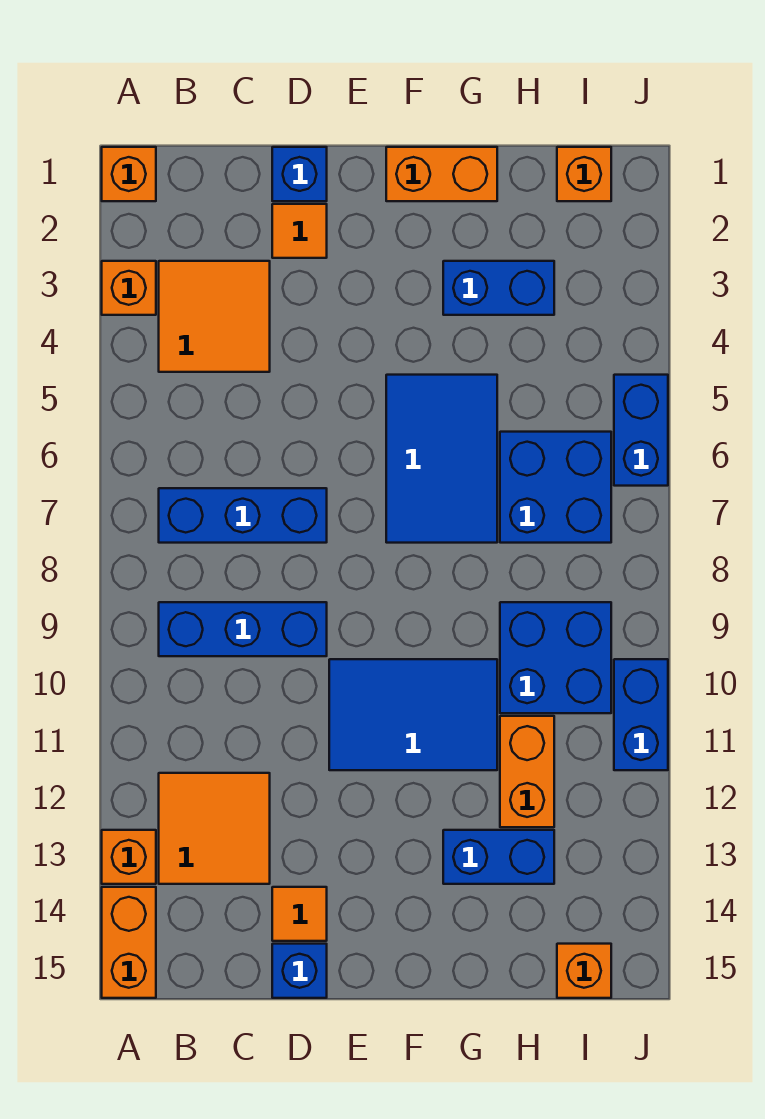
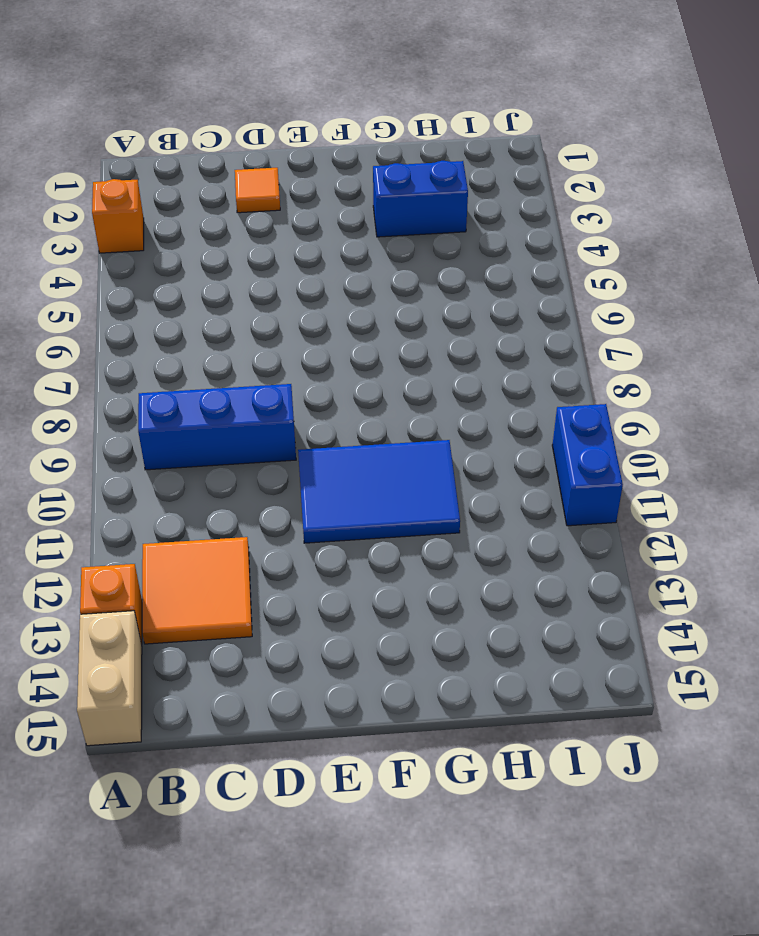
tan 1x2 brick [77,611,142,746] -> orange 1x2 brick [102,887,156,998]
none -> orange 1x1 brick [102,147,156,201]
none -> orange 2x2 tile [159,261,270,372]
none -> blue 1x3 brick [159,488,327,543]

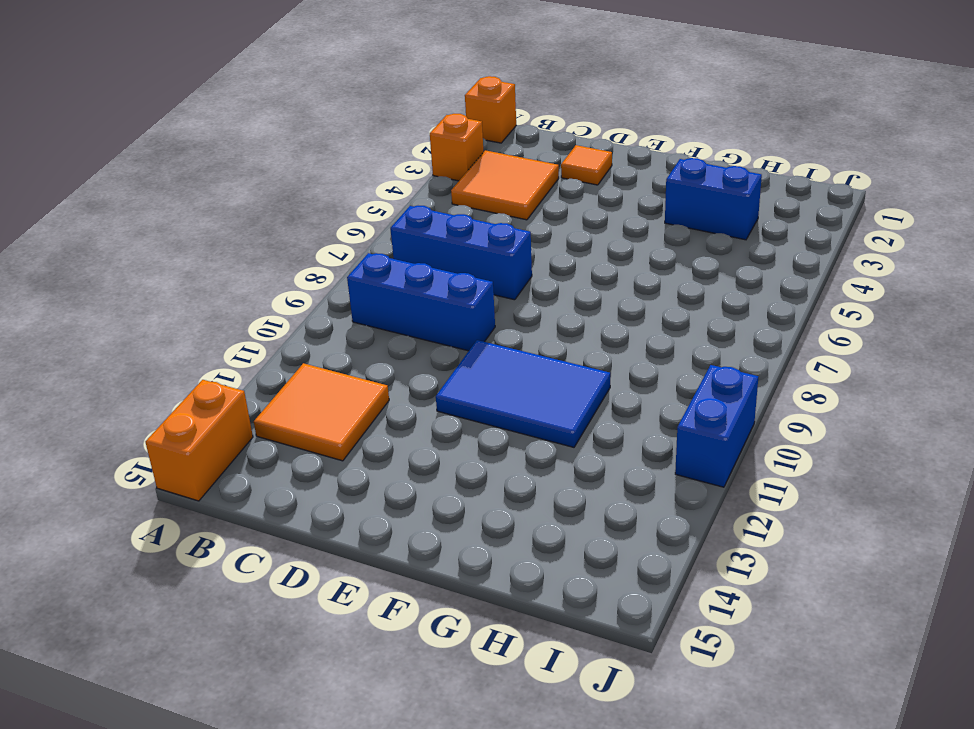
none -> orange 1x1 brick [102,830,156,884]
none -> blue 1x1 brick [272,147,327,201]
none -> orange 1x1 tile [272,887,327,941]

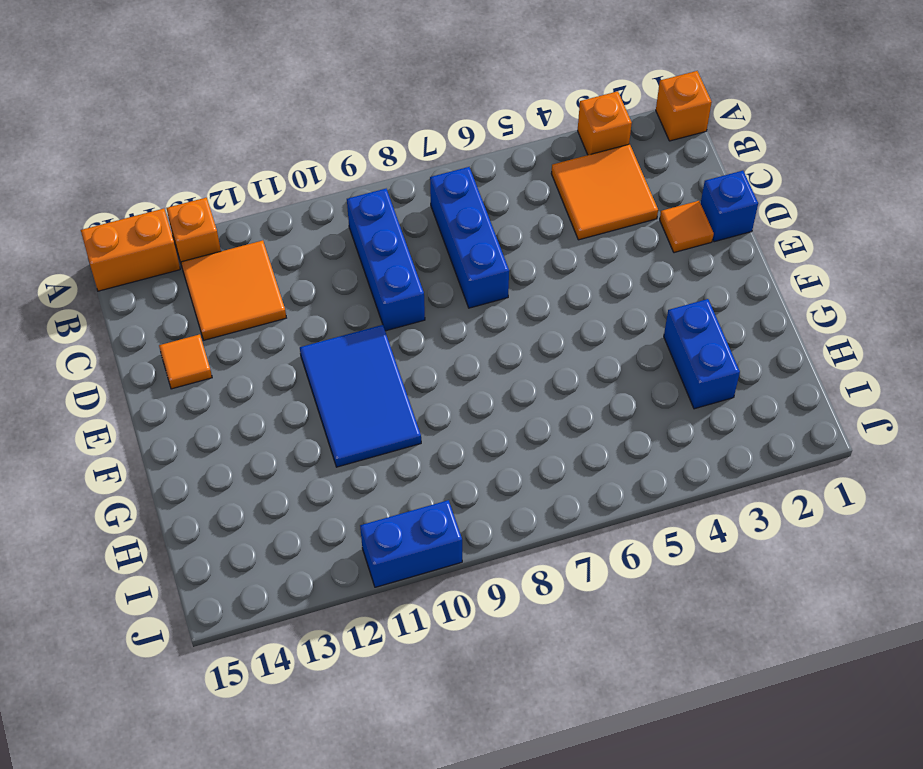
none -> blue 1x1 brick [272,944,327,998]
none -> orange 1x2 brick [386,147,497,201]
none -> blue 2x3 tile [386,375,497,543]

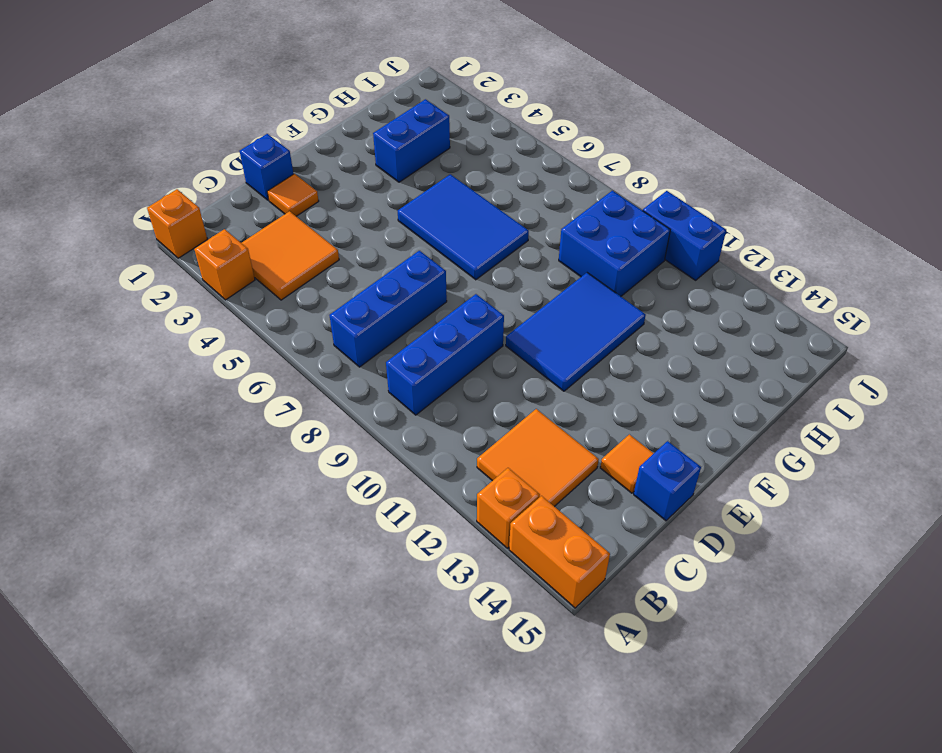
none -> orange 1x2 brick [386,147,497,201]
none -> blue 1x2 brick [443,830,554,884]
none -> blue 2x2 brick [500,432,611,543]

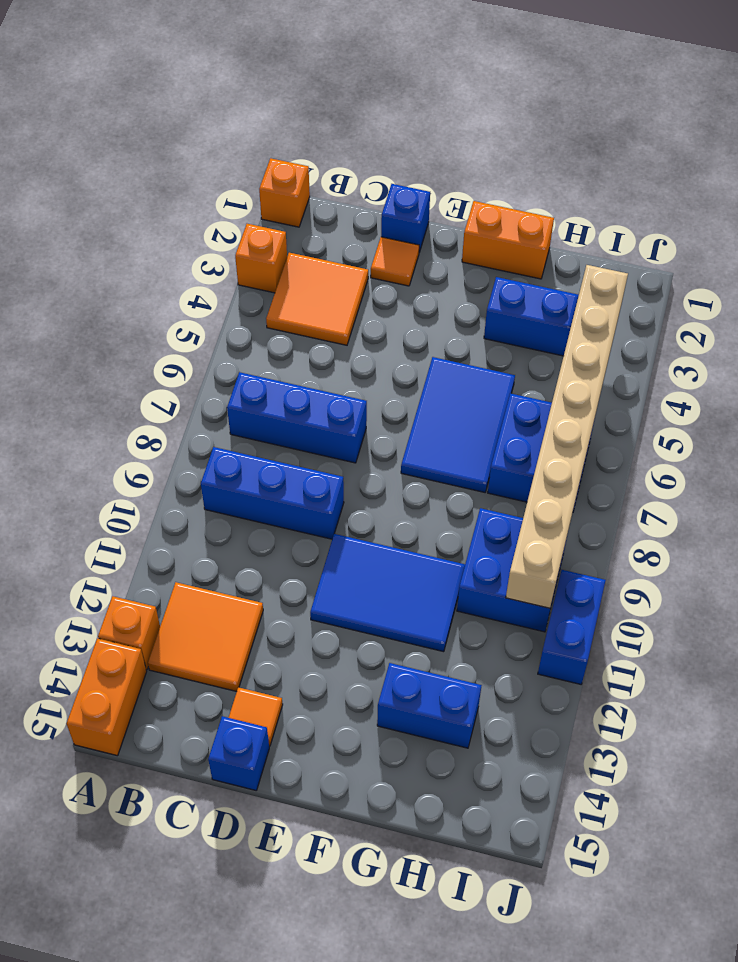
tan 1x8 brick [506,265,628,608] -> none
none -> orange 1x2 brick [500,716,554,827]
none -> orange 1x1 brick [557,147,611,201]
none -> orange 1x1 brick [557,944,611,998]

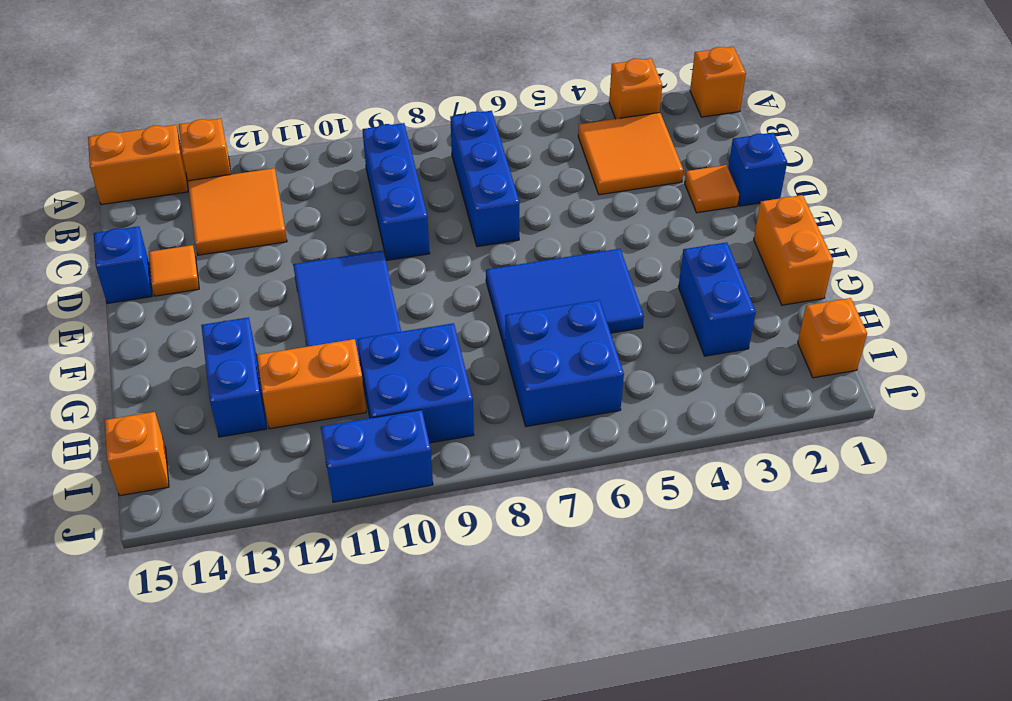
none -> blue 1x2 brick [614,375,668,486]

